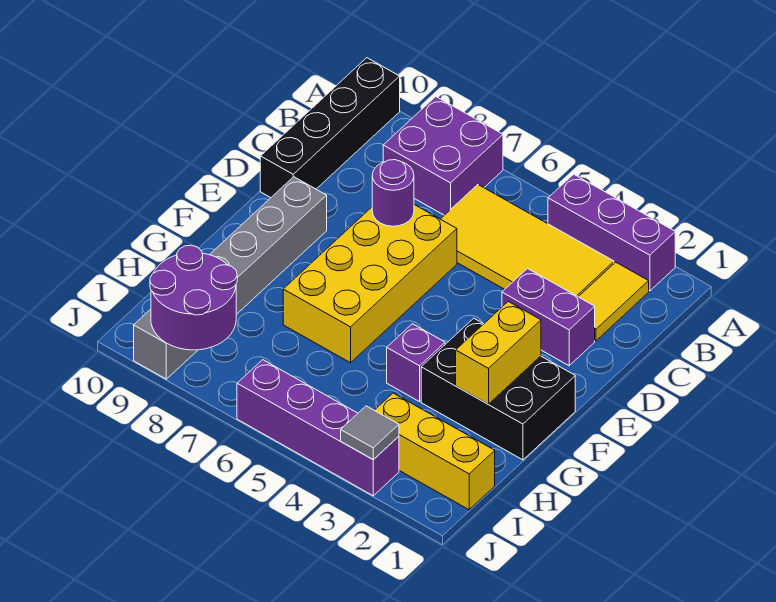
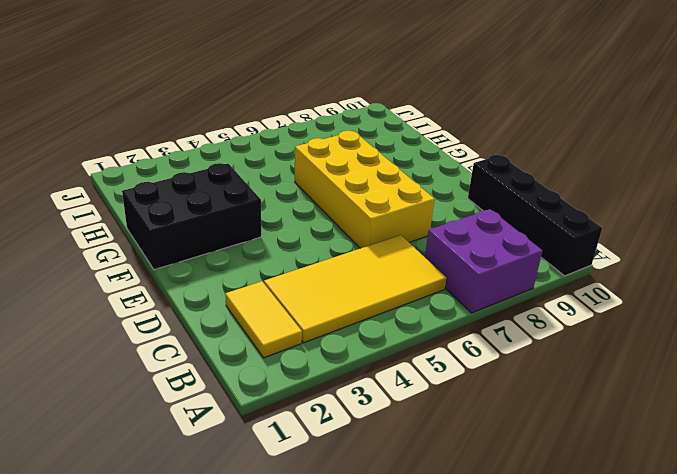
none -> purple 1x3 brick [548,174,675,291]
none -> purple 1x2 brick [502,269,595,366]
none -> grey 1x6 brick [134,177,327,379]

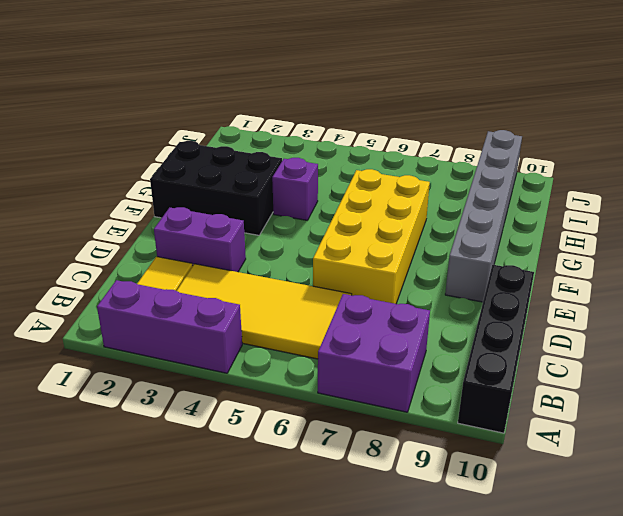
none -> yellow 1x3 brick [375,393,495,510]
none -> purple 1x4 brick [237,360,399,496]
none -> purple 1x1 round brick [372,160,414,226]

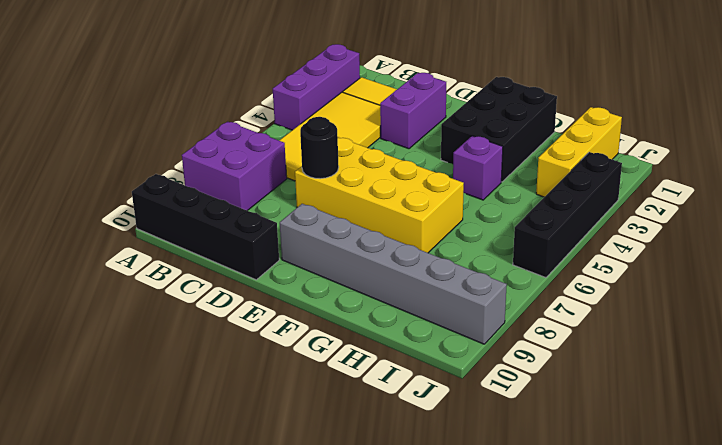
black 1x1 round brick [300,117,339,179] -> purple 1x1 round brick [372,160,414,226]
black 1x4 brick [513,152,622,278] -> purple 1x4 brick [237,360,399,496]
none -> yellow 1x2 brick [456,302,541,404]
none -> purple 2x2 round brick [150,245,237,350]
none -> grey 1x1 tile [341,406,399,460]

